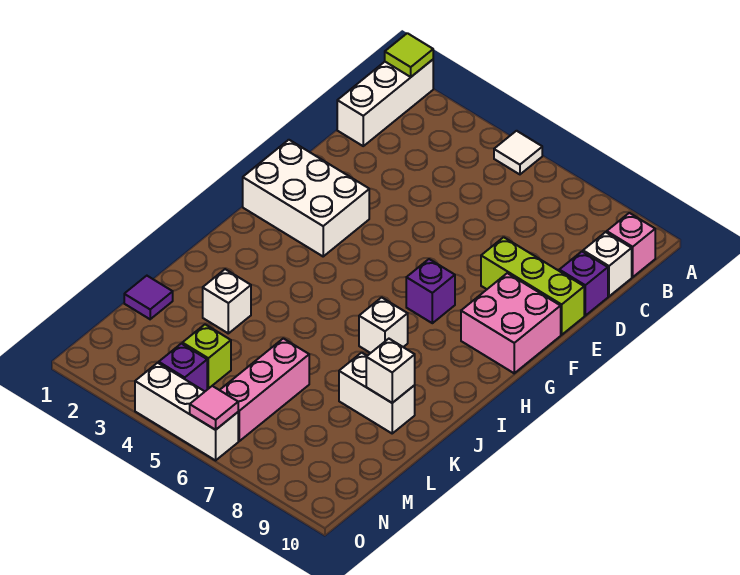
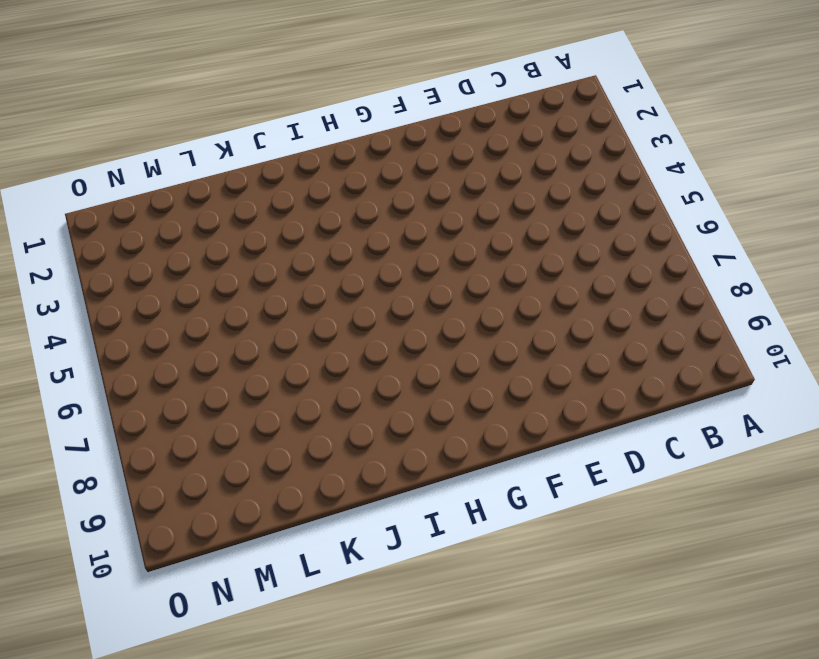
none -> white 1x3 brick [337,60,433,146]
none -> white 1x1 tile [494,131,542,174]
none -> pink 1x1 brick [607,213,655,277]

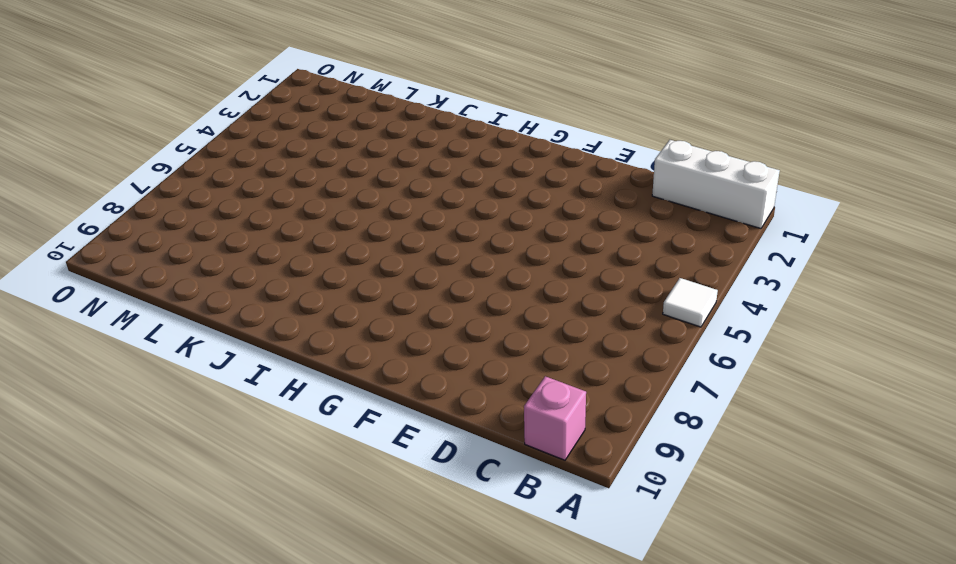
none -> white 1x1 brick [583,232,632,296]
none -> purple 1x1 brick [559,252,608,316]
none -> lime 1x3 brick [481,237,584,335]

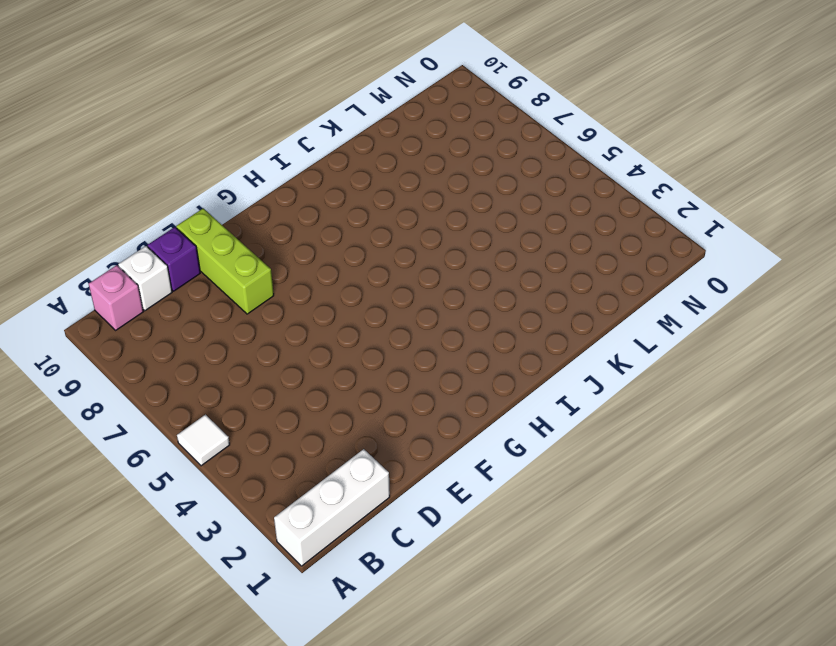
none -> white 2x3 brick [243,140,369,256]
none -> pink 2x2 brick [461,273,561,373]
none -> purple 1x1 brick [406,259,455,323]

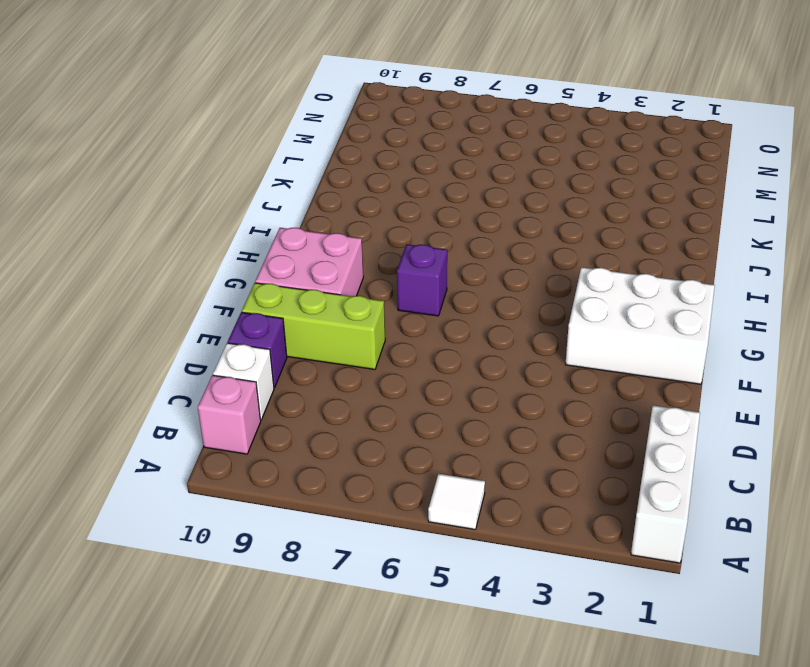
none -> white 1x1 brick [359,297,408,353]
none -> white 1x1 brick [203,269,251,333]
none -> white 1x2 brick [339,353,415,433]

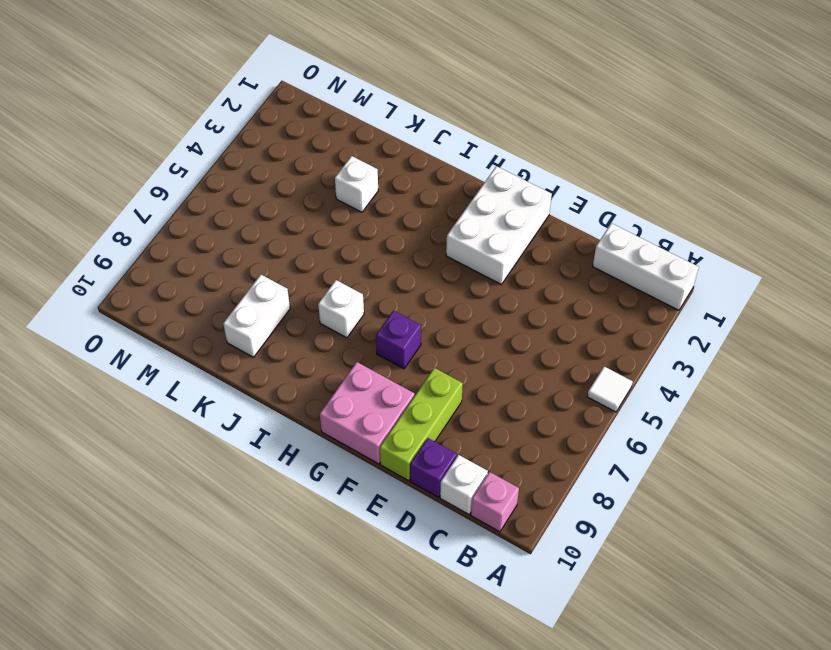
none -> purple 1x1 tile [124,276,173,319]
none -> pink 1x3 brick [220,338,309,441]
none -> lime 1x1 brick [182,325,231,389]

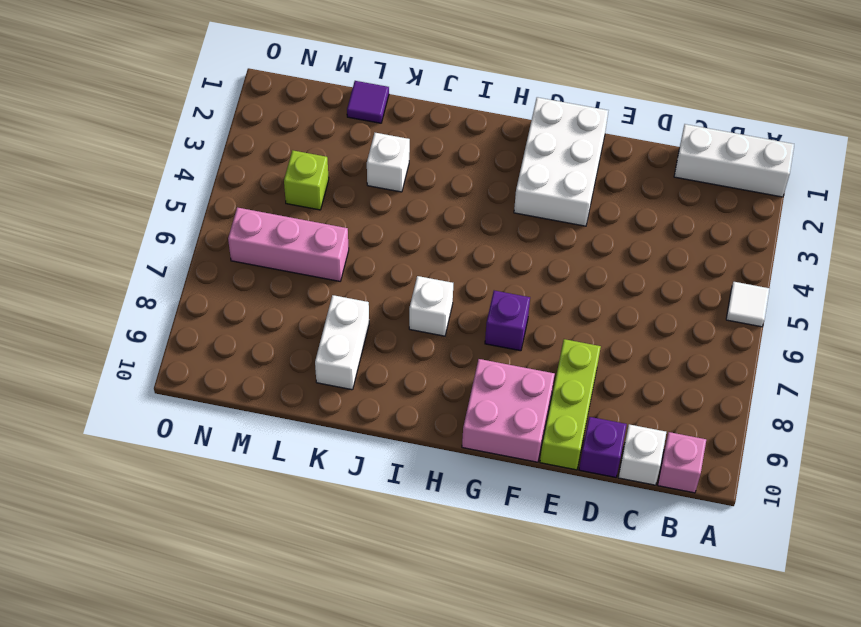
none -> purple 1x1 brick [159,344,207,391]
none -> white 1x3 brick [135,363,238,460]
none -> lime 1x1 tile [385,33,433,77]

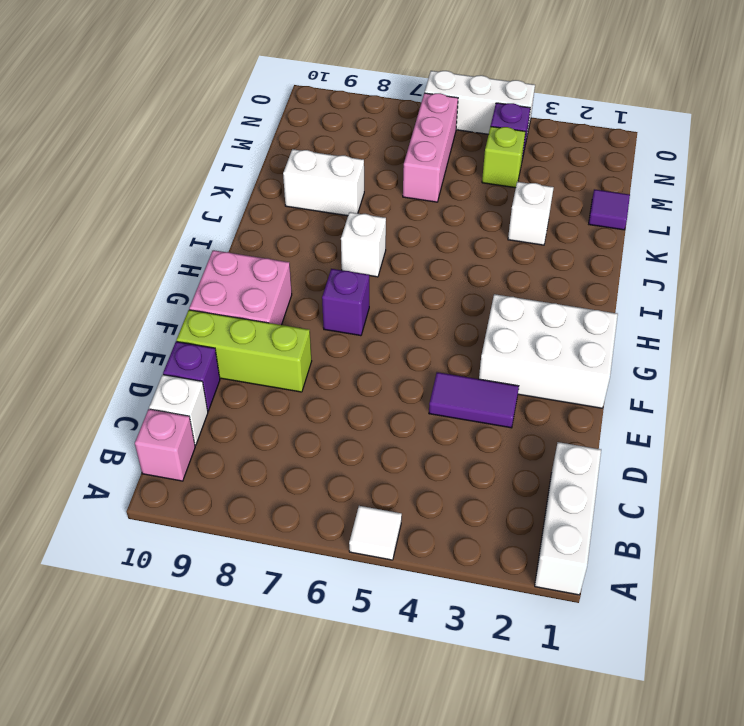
purple 1x2 tile [429,372,519,428] -> none
none -> lime 1x1 tile [385,33,433,77]
none -> white 1x1 brick [366,339,415,403]
none -> pink 1x1 tile [190,386,238,430]

